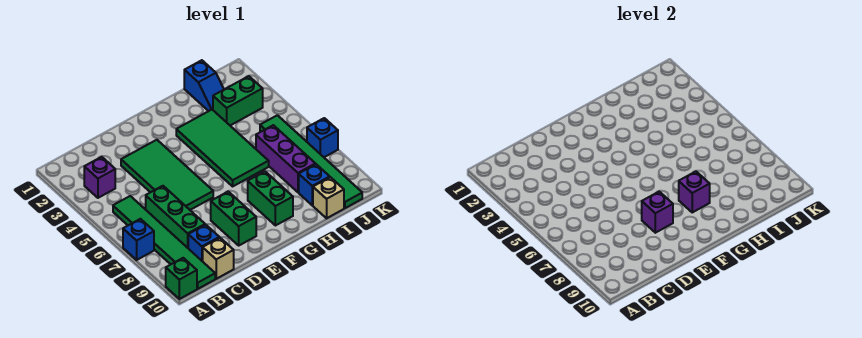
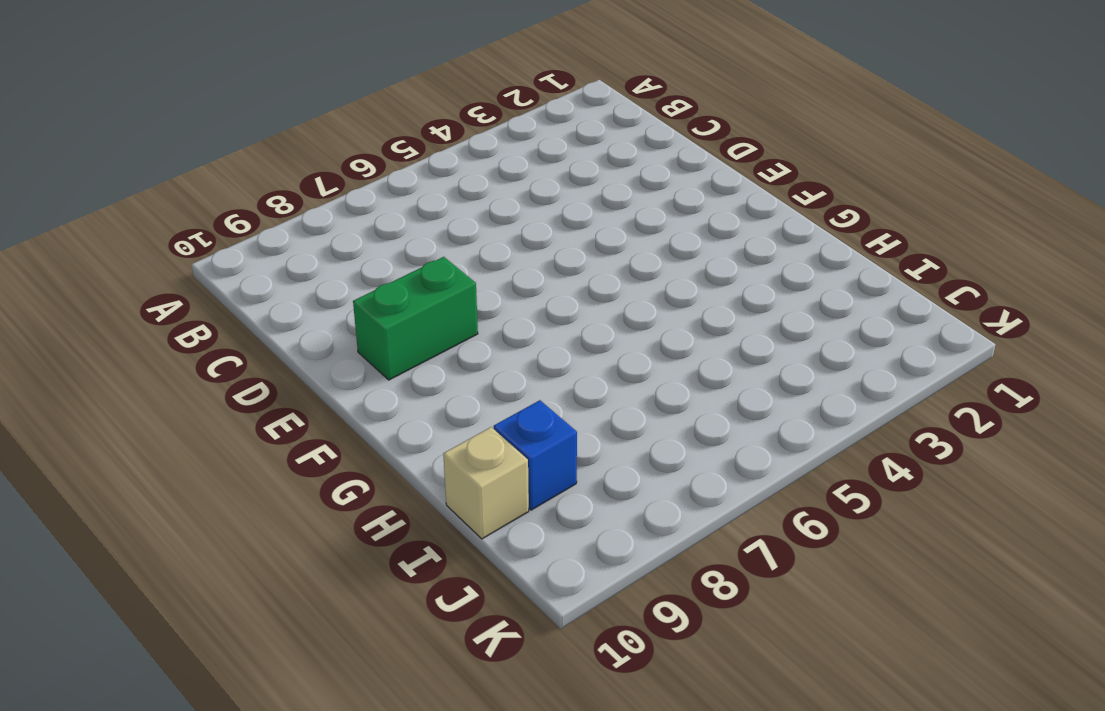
none -> blue 1x1 brick [123,219,154,260]
none -> green 1x1 brick [166,258,197,299]
none -> purple 1x1 brick [84,157,115,198]

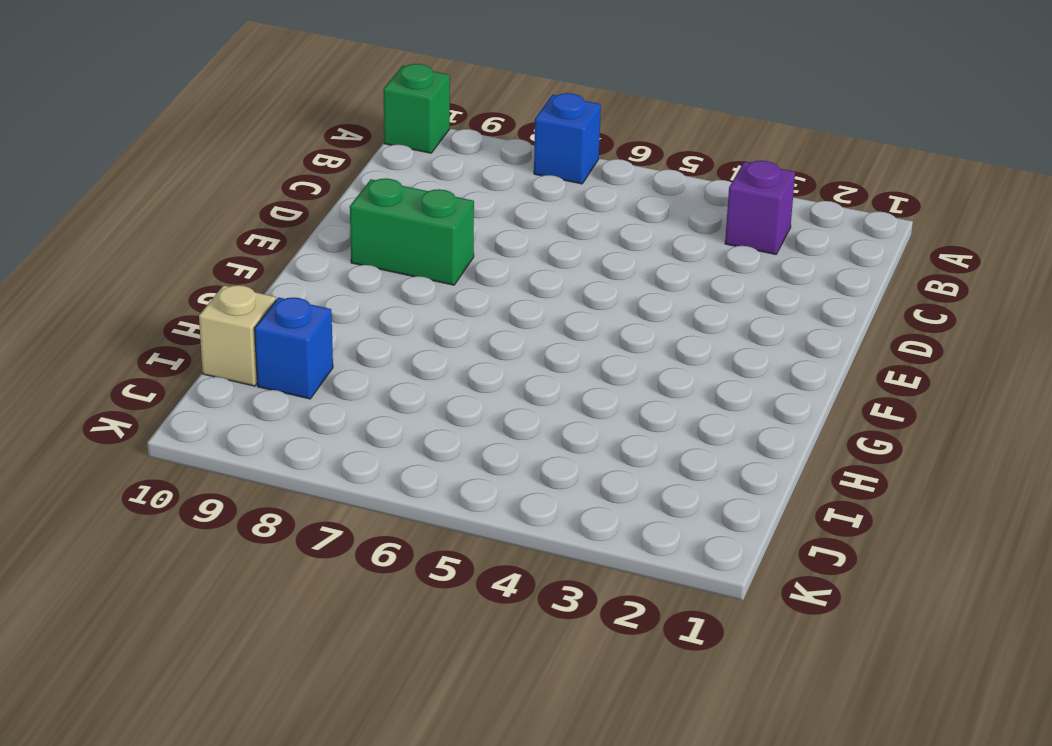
none -> green 1x6 tile [113,196,215,289]
none -> green 1x3 brick [146,186,205,248]
none -> blue 1x1 brick [188,225,219,261]

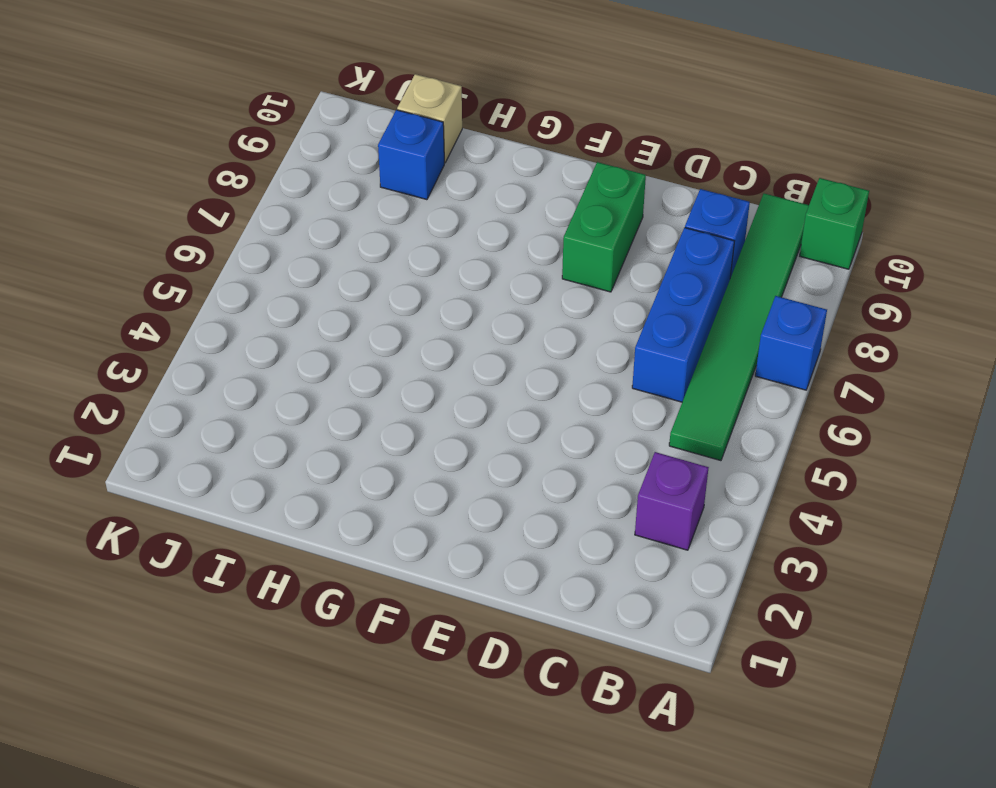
blue 1x3 brick [632,228,734,402] -> green 1x3 brick [146,186,205,248]
none -> tan 1x1 brick [203,238,234,279]
none -> green 2x4 tile [121,140,213,210]
none -> green 2x4 tile [176,110,269,186]

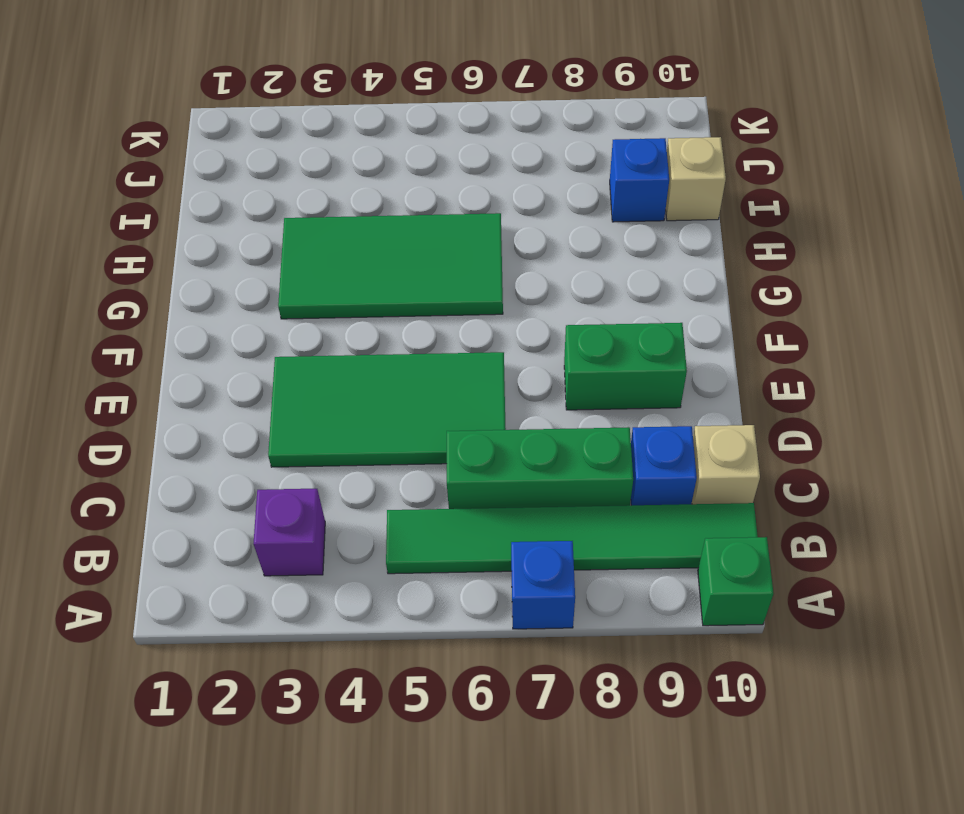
none -> green 1x2 brick [248,172,293,226]
none -> blue 1x2 slope [184,60,224,111]
none -> green 1x2 brick [213,76,263,125]

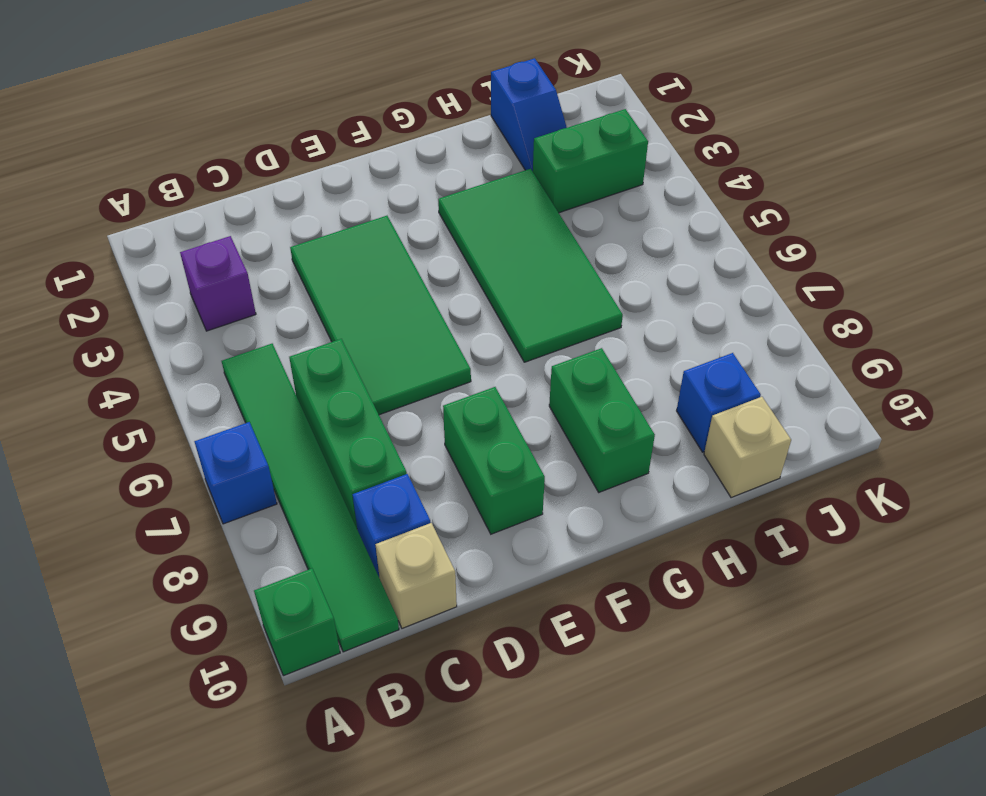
none -> purple 1x3 brick [256,125,315,192]
none -> green 1x6 tile [260,115,362,208]
none -> blue 1x1 brick [307,118,338,157]

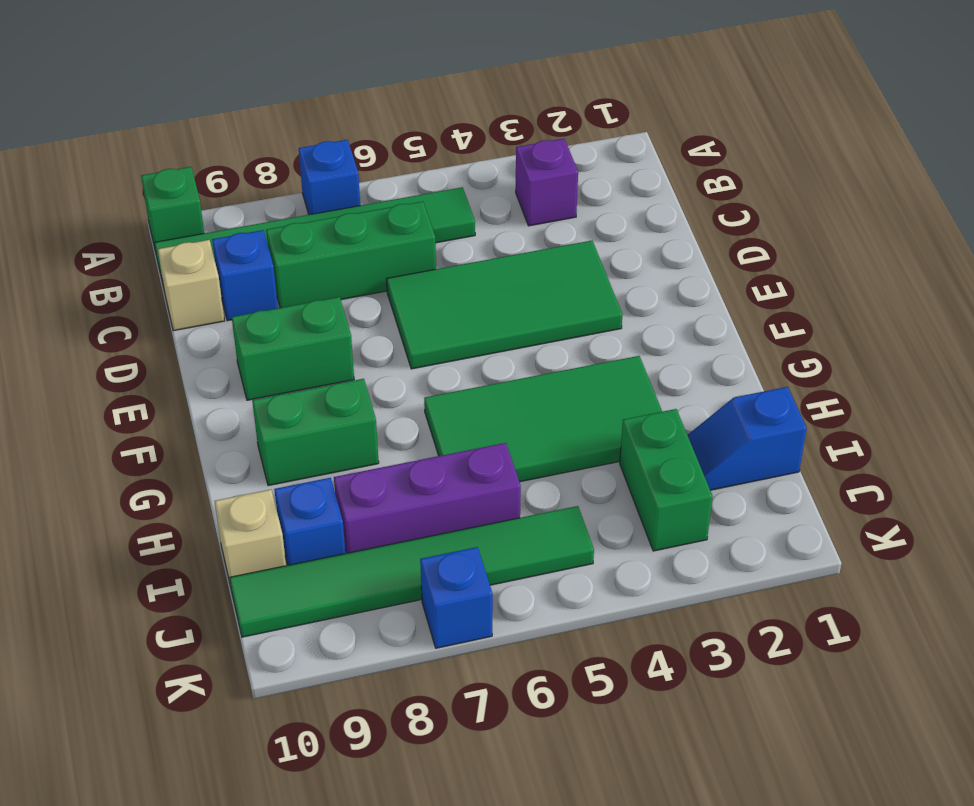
none -> purple 1x1 brick [642,192,673,233]
none -> purple 1x1 brick [679,172,710,212]

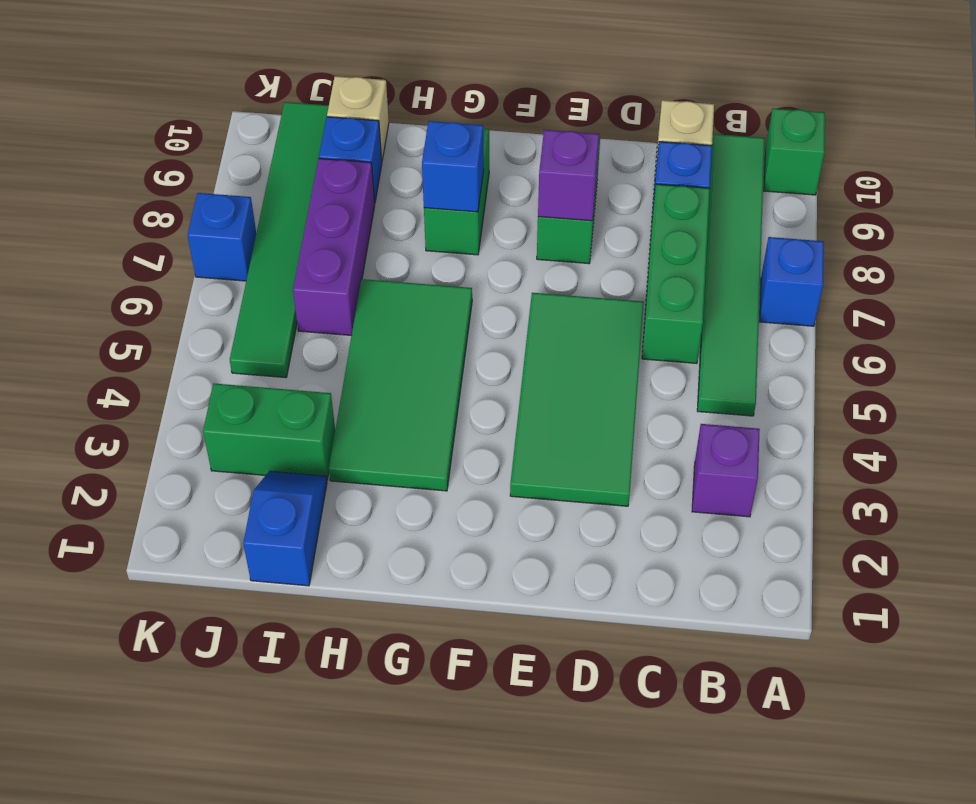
blue 1x1 brick [422,121,484,212] -> purple 1x1 brick [679,172,710,212]

